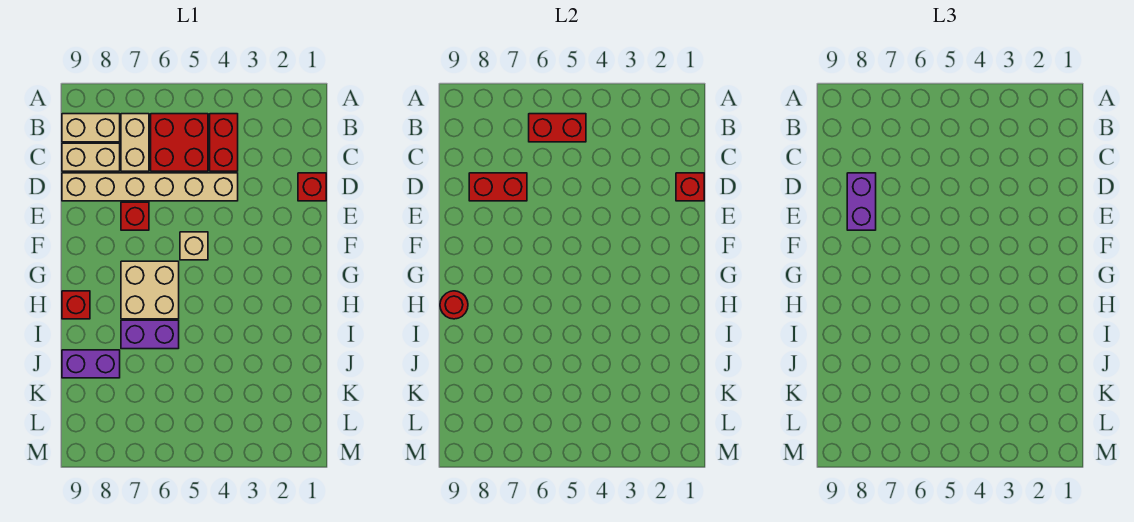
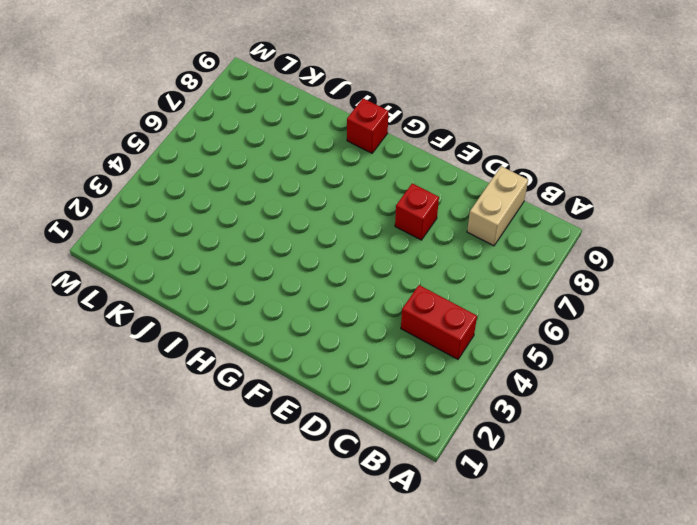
none -> red 2x2 brick [151,114,208,171]
none -> tan 1x2 brick [121,114,149,171]
none -> tan 1x2 brick [62,114,120,142]

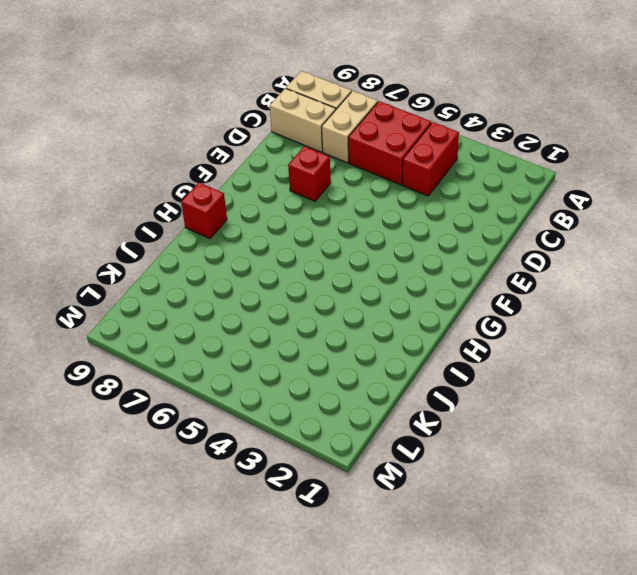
none -> red 1x1 brick [298,173,326,201]
none -> tan 1x6 brick [62,173,238,201]
none -> tan 1x1 brick [180,232,208,260]

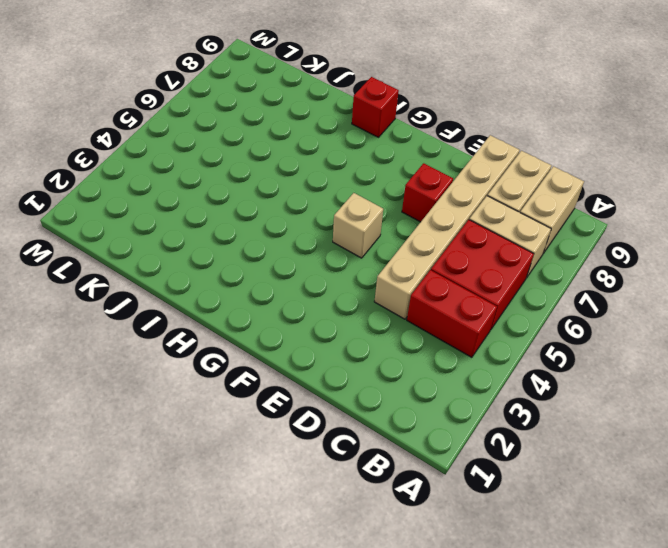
none -> red 1x1 brick [298,173,326,201]
none -> tan 2x2 brick [121,261,179,319]
none -> purple 1x2 brick [121,320,179,349]

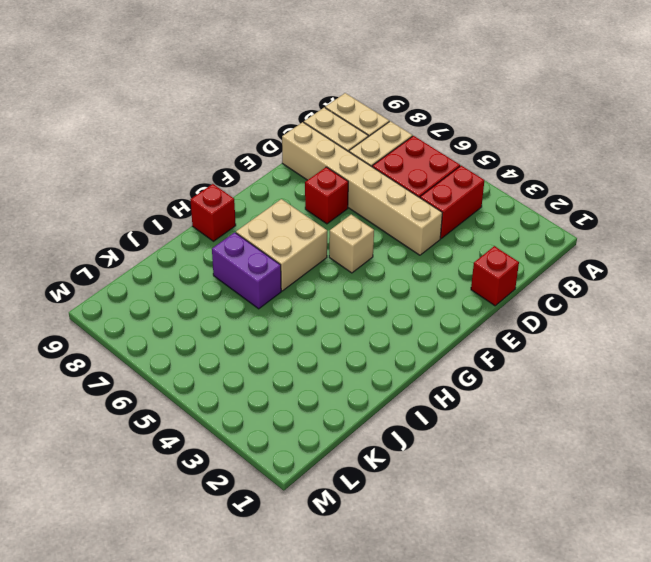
none -> purple 1x2 brick [62,350,120,378]
none -> red 1x2 brick [529,114,586,142]
none -> red 1x1 brick [676,173,704,201]

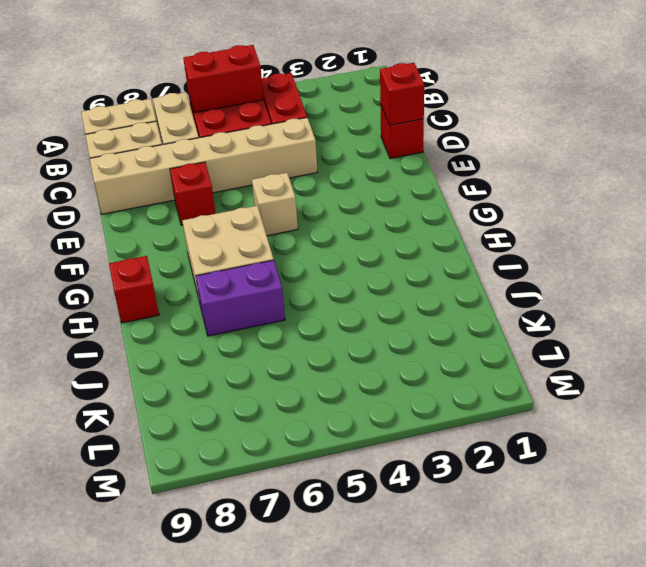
none -> purple 1x2 brick [62,350,120,378]
none -> red 1x2 brick [469,173,527,201]
none -> red 1x1 round brick [440,291,468,319]

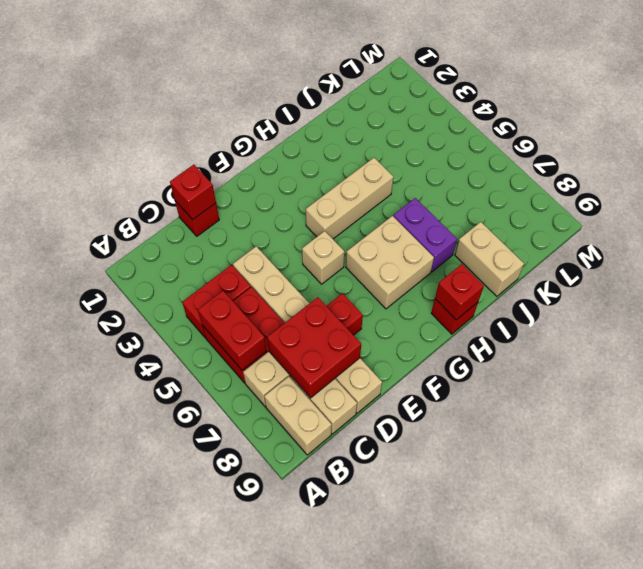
red 2x2 brick [267,297,361,398] -> red 1x2 brick [469,173,527,201]
tan 1x3 brick [306,158,393,239] -> none
red 1x1 brick [435,264,484,320] -> red 1x1 round brick [440,291,468,319]
tan 1x2 brick [455,222,524,296] -> purple 1x2 brick [62,350,120,378]
none -> purple 1x2 brick [847,173,876,230]

